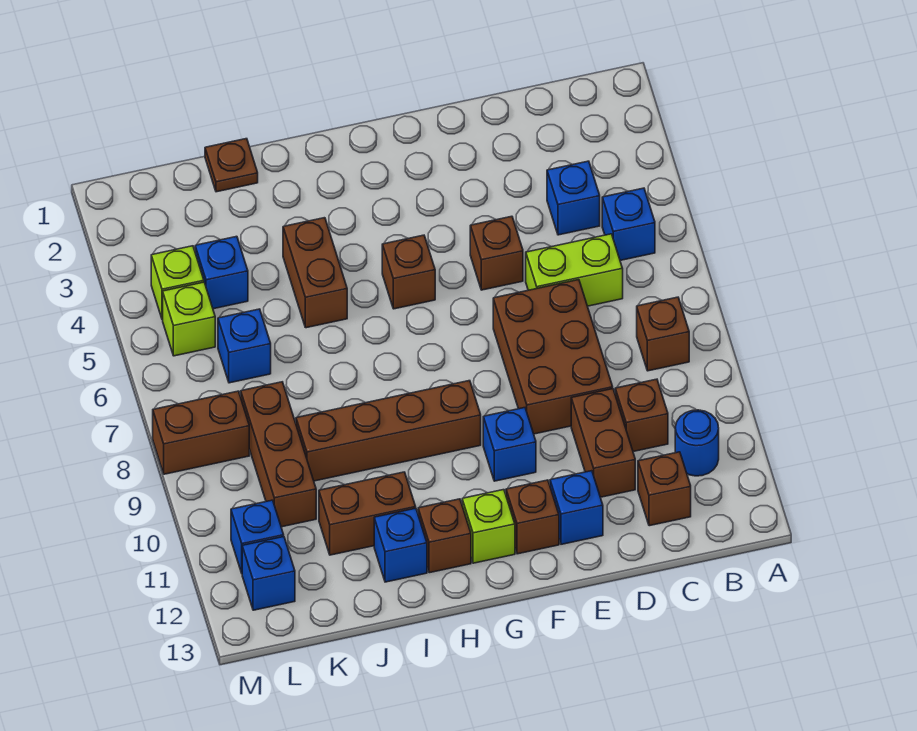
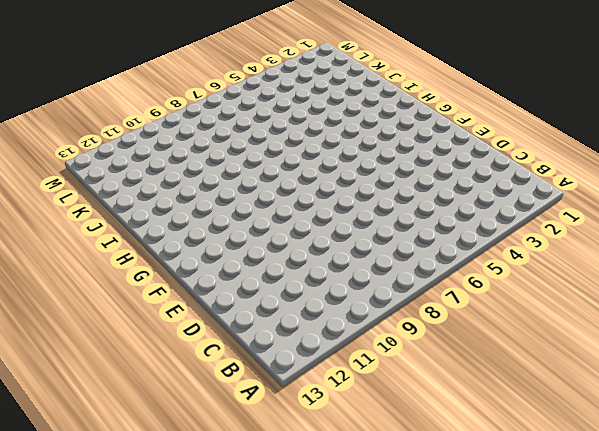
none -> blue 1x1 brick [602,188,655,260]
none -> brown 1x1 brick [637,297,689,371]
none -> blue 1x1 round brick [675,410,719,476]

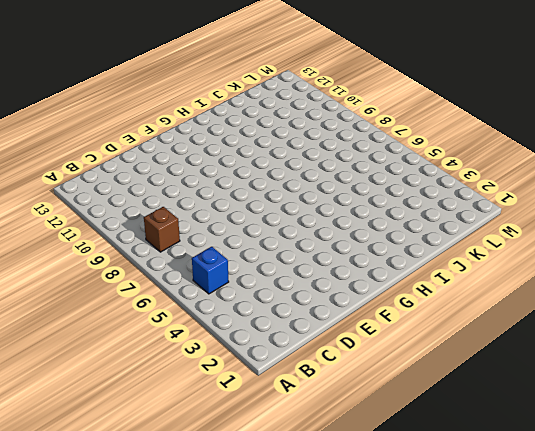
none -> blue 1x1 round brick [675,410,719,476]
none -> blue 1x1 brick [547,161,600,235]
none -> lime 1x2 brick [526,234,623,306]

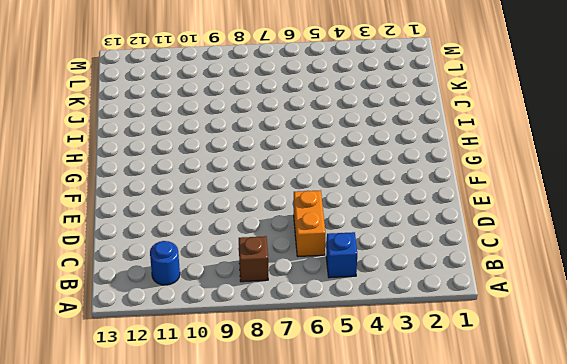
orange 1x2 brick [294,190,325,257] -> lime 1x2 brick [526,234,623,306]
none -> blue 1x1 brick [547,161,600,235]
none -> brown 1x1 brick [615,379,668,452]
none -> brown 1x1 brick [638,452,691,526]

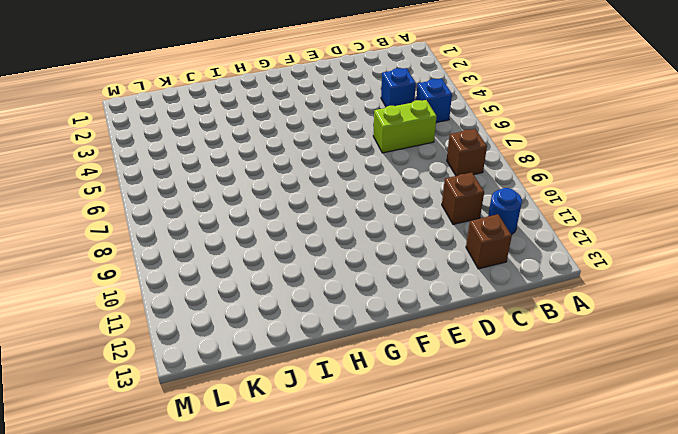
none -> brown 2x3 brick [493,280,613,434]
none -> brown 1x2 brick [571,389,635,497]
none -> brown 1x1 brick [470,216,523,290]

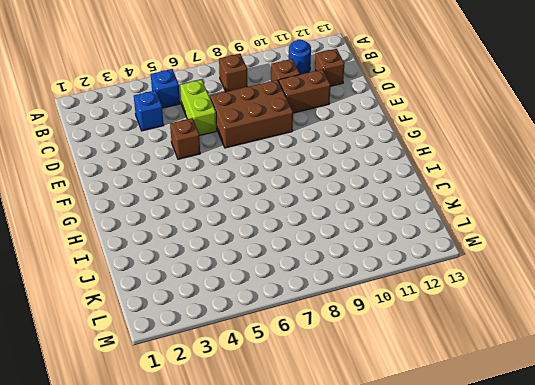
none -> blue 1x1 brick [550,471,603,544]
none -> blue 1x1 brick [483,408,536,481]
none -> brown 1x1 brick [506,480,559,554]

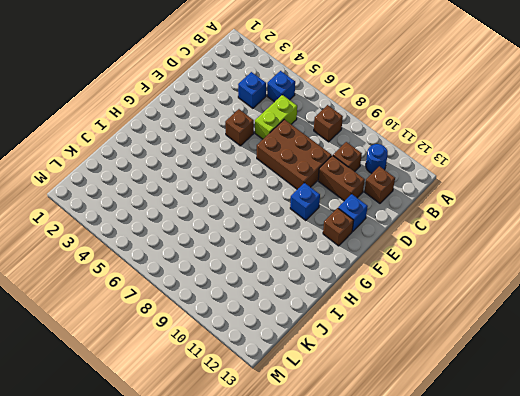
none -> brown 1x1 brick [382,235,435,309]
none -> brown 1x4 brick [296,381,481,481]
none -> lime 1x1 brick [462,490,515,563]

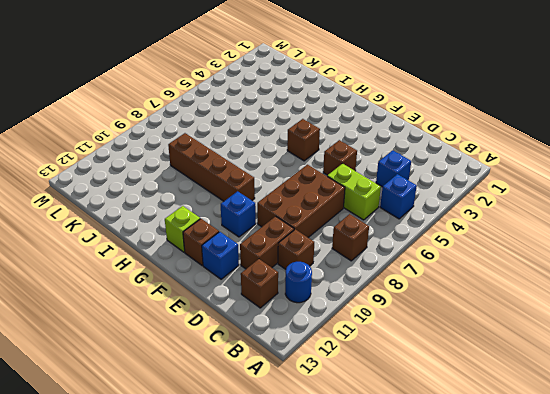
none -> brown 1x1 brick [418,499,471,573]
none -> brown 1x2 brick [283,218,347,328]
none -> brown 1x2 brick [319,472,416,555]

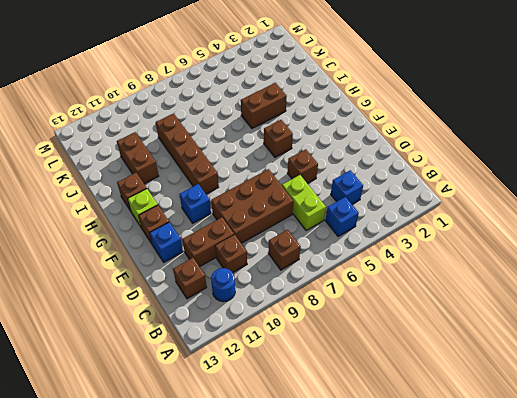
none -> blue 1x1 brick [374,508,427,582]
none -> brown 1x1 plate [205,139,258,192]
none -> blue 1x1 brick [195,236,248,309]

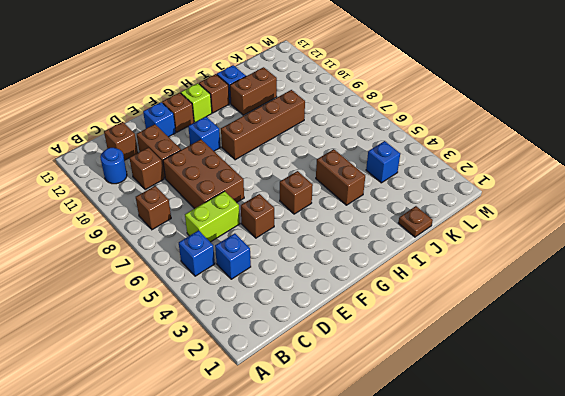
none -> blue 1x1 brick [218,309,271,383]
none -> brown 1x3 brick [241,382,316,527]
none -> lime 1x1 brick [151,246,204,320]

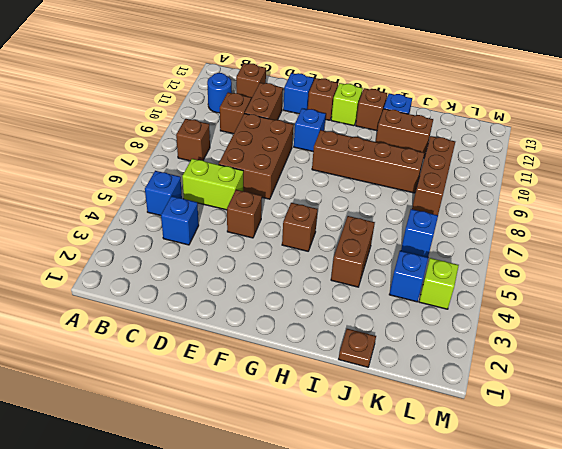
none -> lime 1x1 brick [163,282,215,356]
none -> brown 1x2 brick [153,391,249,474]
none -> blue 1x1 brick [231,500,284,573]

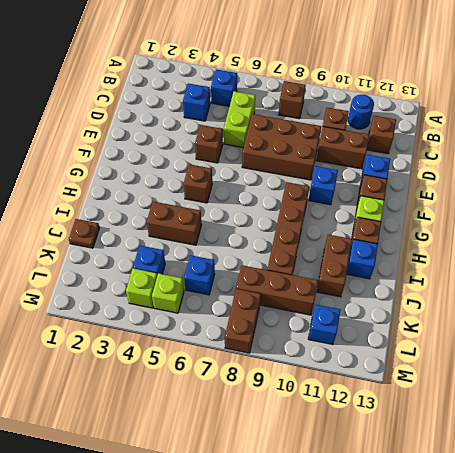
none -> blue 1x1 brick [242,537,295,610]

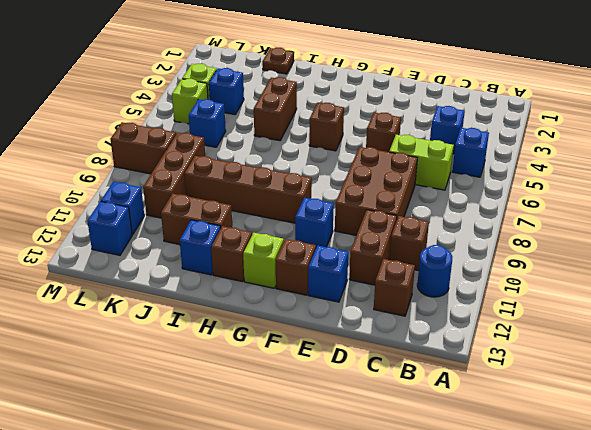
none -> brown 1x1 brick [637,297,689,371]

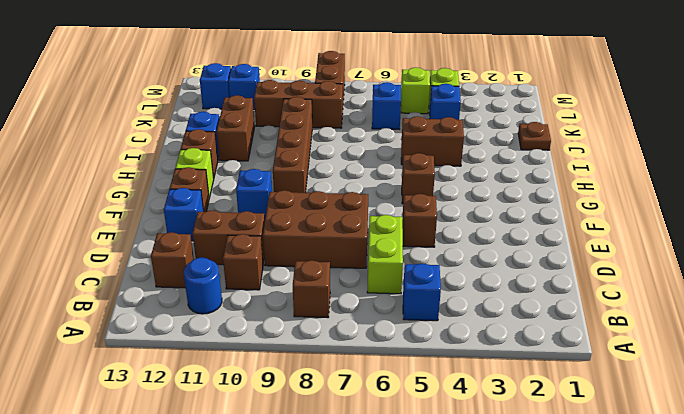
none -> blue 1x1 brick [547,161,600,235]

